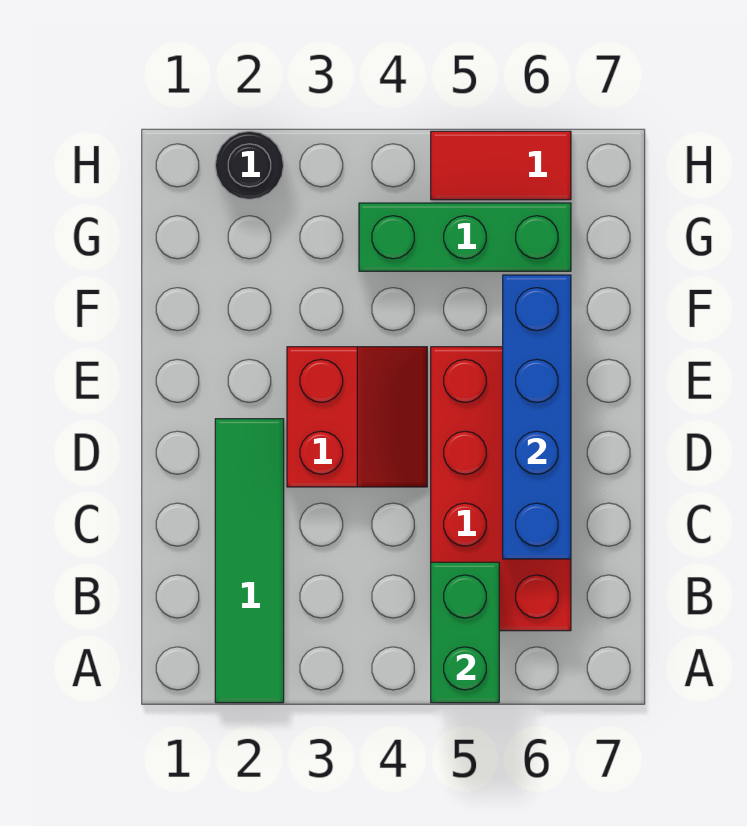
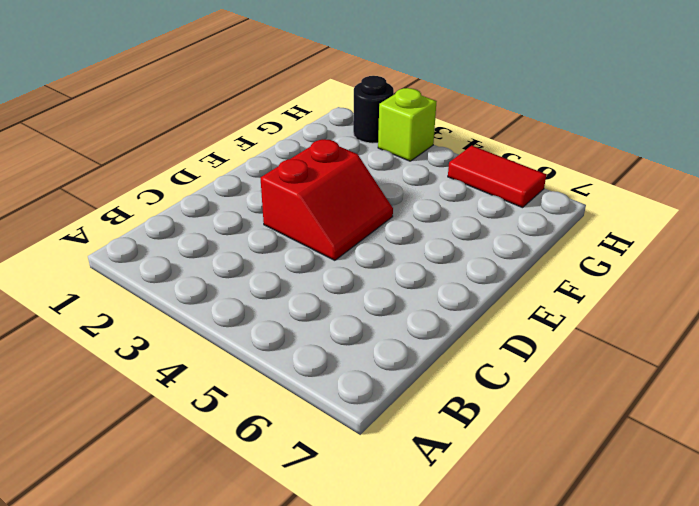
lime 1x1 brick [378,88,437,161] -> none
none -> green 1x4 tile [215,419,284,703]
none -> red 2x4 brick [431,347,571,631]

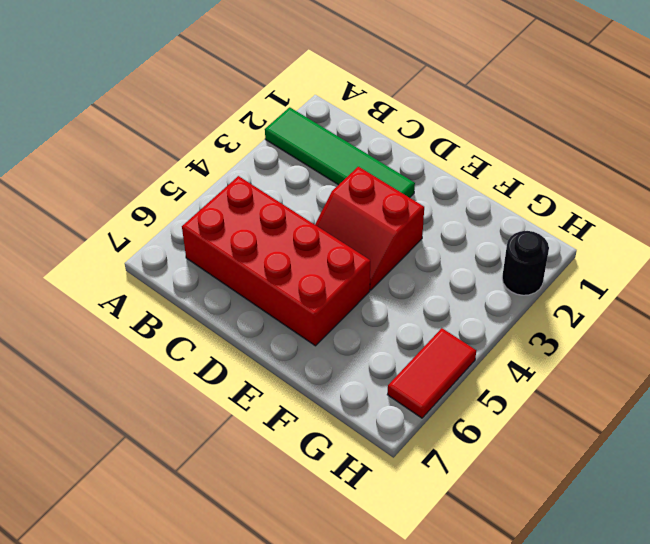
none -> green 1x3 brick [359,203,571,271]
none -> green 1x2 brick [431,562,499,703]

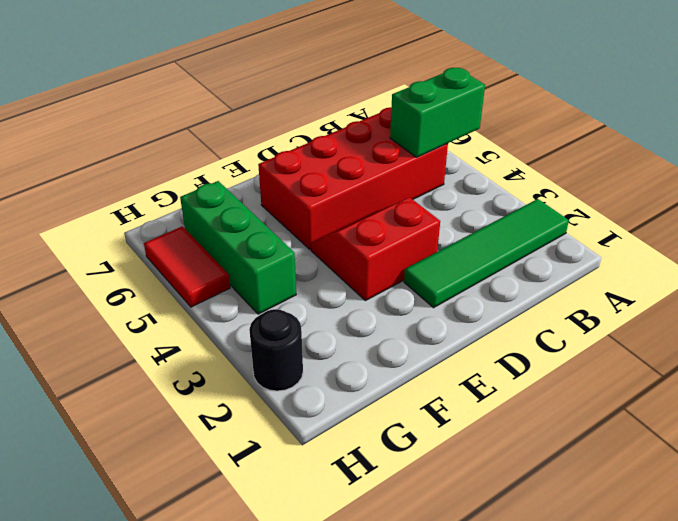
none -> blue 1x4 brick [503,275,571,559]

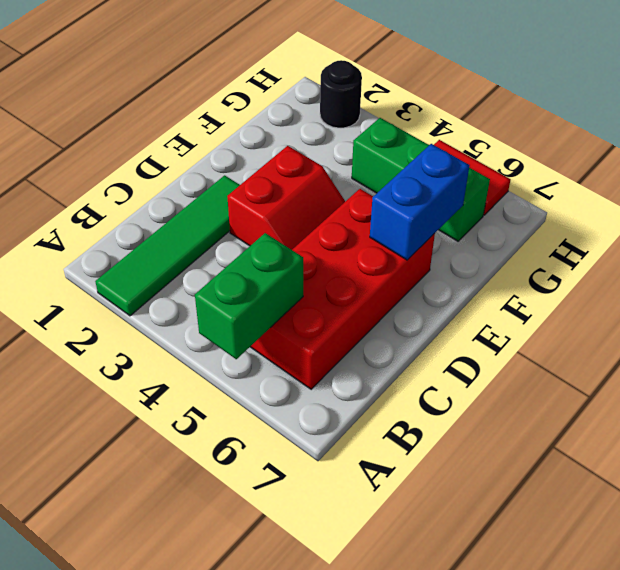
blue 1x2 brick [370,144,470,260] -> blue 1x4 brick [503,275,571,559]

